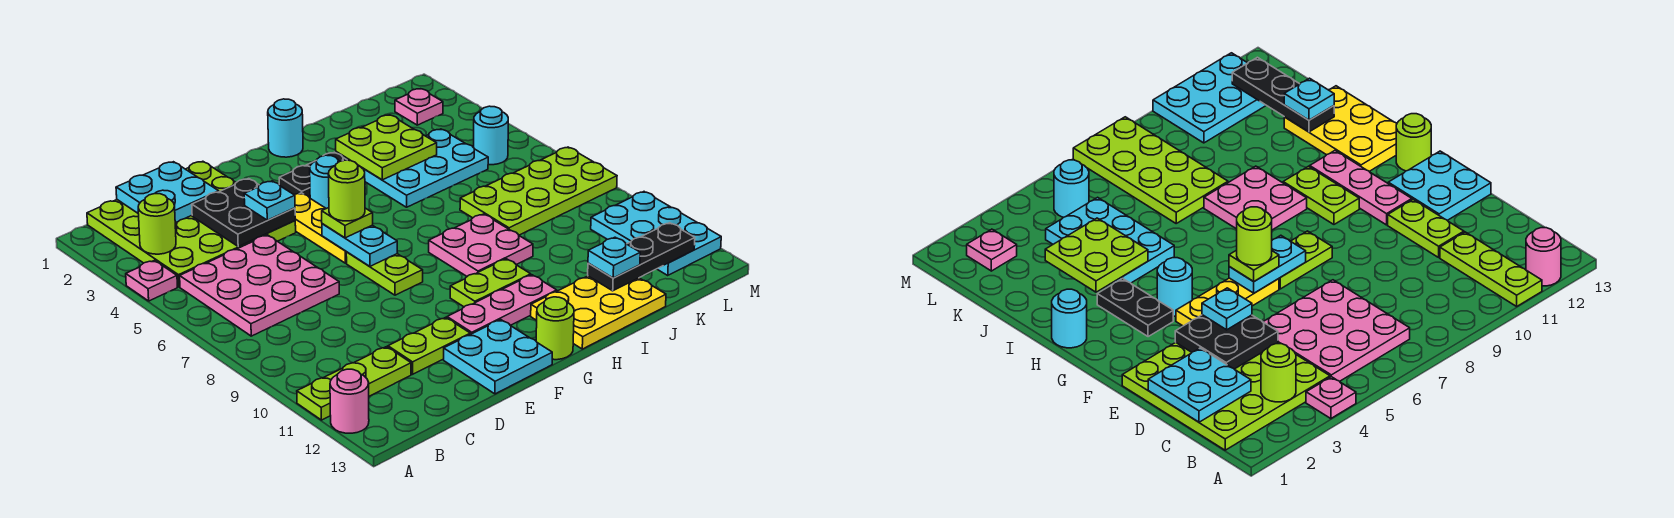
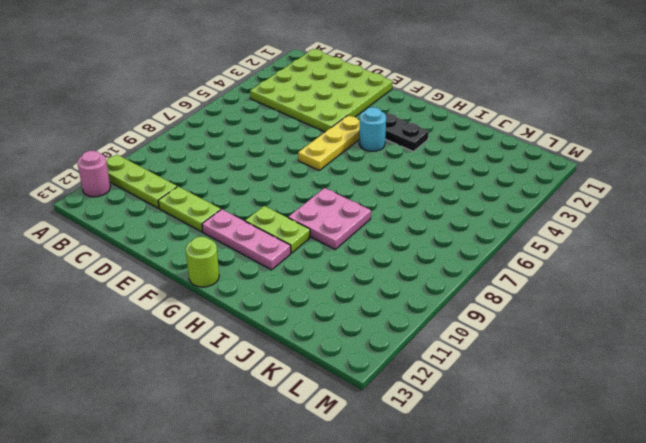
none -> pink 1x1 plate [126,260,177,301]
none -> pink 3x3 plate [180,235,339,336]
none -> cyan 2x2 plate [444,320,552,394]
none -> lime 1x2 plate [346,252,423,295]

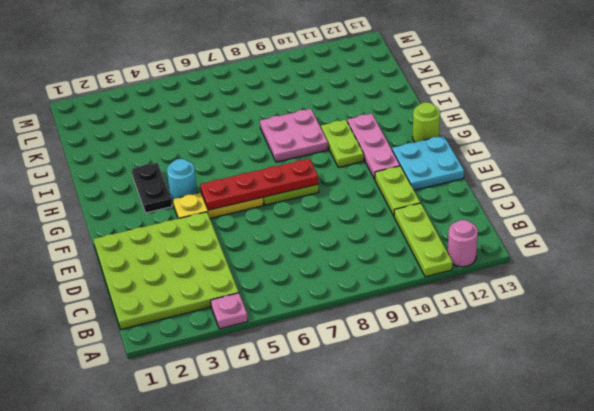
red 1x4 plate [200,159,318,210] -> cyan 1x2 plate [322,224,397,266]
none -> pink 3x3 plate [180,235,339,336]
none -> cyan 1x1 round brick [268,99,303,157]
none -> yellow 2x3 plate [531,276,666,349]
none -> cyan 2x3 plate [361,129,488,207]

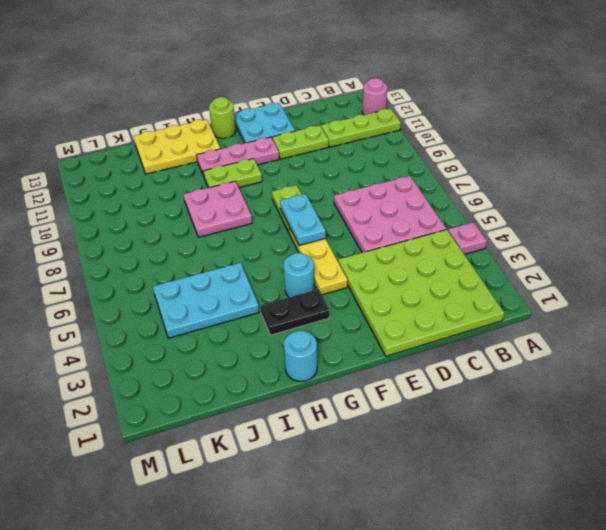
none -> lime 2x4 plate [460,147,617,235]
none -> pink 1x1 plate [395,89,443,125]
none -> cyan 1x1 round brick [474,106,508,165]
none -> cyan 2x3 plate [591,192,721,275]

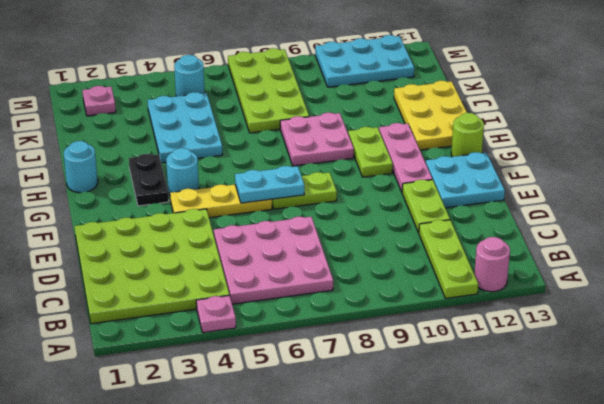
none -> lime 1x1 round brick [138,194,176,254]
none -> cyan 2x2 plate [116,162,219,223]
none -> black 2x2 plate [192,179,295,247]
none -> lime 2x2 plate [336,115,437,180]

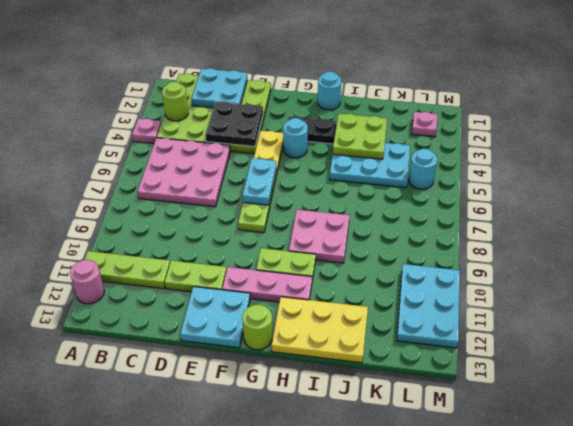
none -> lime 2x4 plate [460,147,617,235]
none -> black 1x3 plate [588,223,695,291]
none -> cyan 1x1 plate [244,181,295,220]
none -> lime 1x1 plate [322,208,373,238]

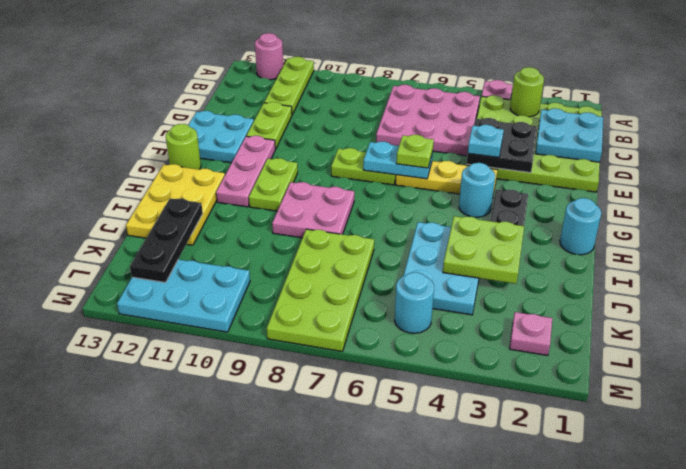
none -> cyan 1x1 plate [588,237,640,278]
none -> lime 1x1 round brick [328,160,365,221]

